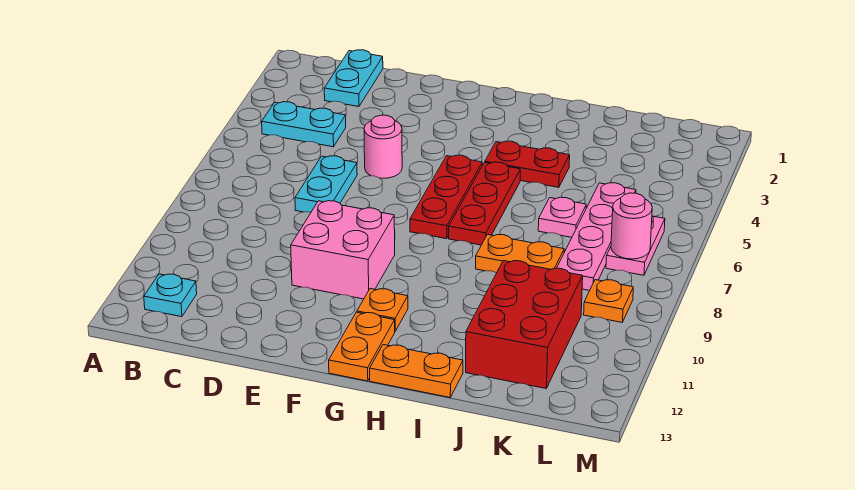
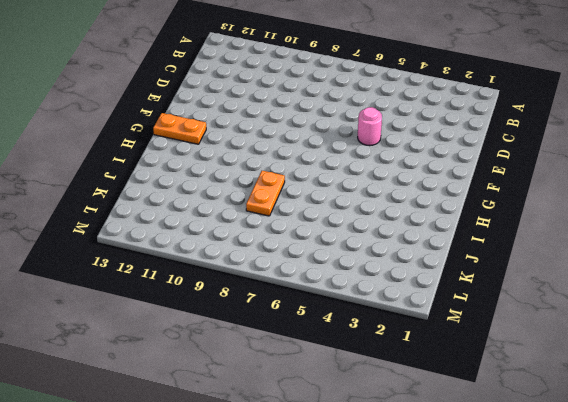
none -> cyan 1x2 plate [262,102,346,147]
none -> cyan 1x1 plate [144,274,197,317]
none -> cyan 1x2 plate [324,50,383,107]

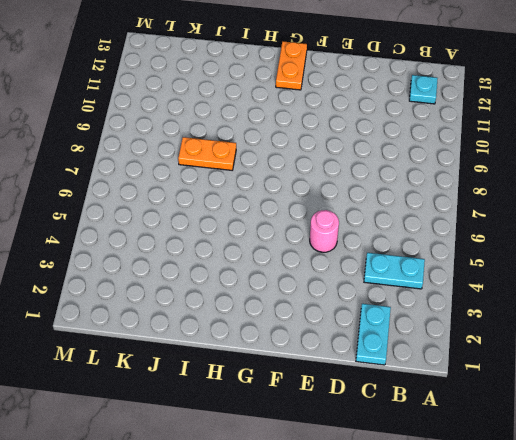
none -> cyan 1x2 plate [295,156,357,212]
none -> pink 2x2 brick [291,201,395,299]
none -> red 1x3 plate [410,155,482,239]

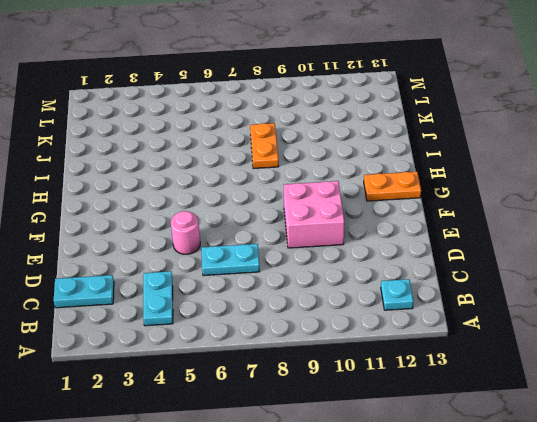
none -> red 1x3 plate [410,155,482,239]
none -> orange 1x1 plate [357,289,408,331]
none -> red 1x2 plate [485,141,570,187]

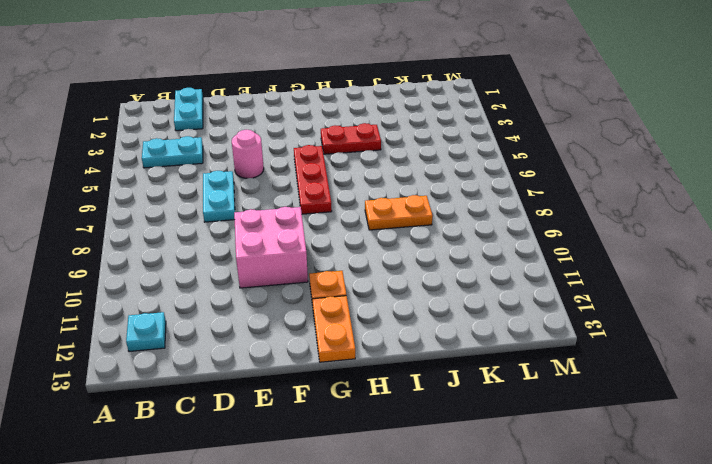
none -> red 1x3 plate [449,162,520,245]
none -> orange 1x2 plate [370,345,463,397]
none -> pink 1x1 plate [538,197,586,237]

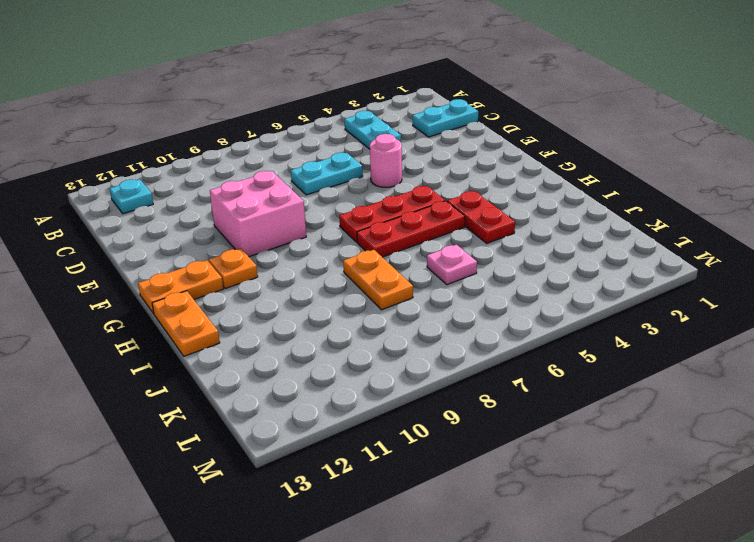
none -> red 2x3 brick [466,261,583,388]
none -> pink 1x4 plate [557,183,636,291]
none -> pink 1x2 plate [606,216,665,275]

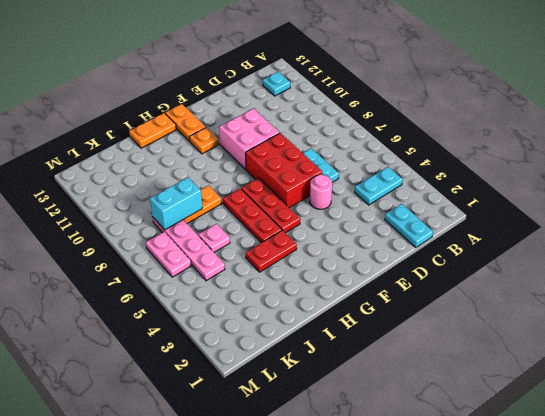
red 2x3 brick [246,133,322,208] -> red 2x3 brick moved to [466,261,583,388]
cyan 1x2 brick [150,177,202,230] -> none
none -> orange 1x1 plate [584,280,633,322]
none -> pink 1x1 round brick [611,193,652,259]

